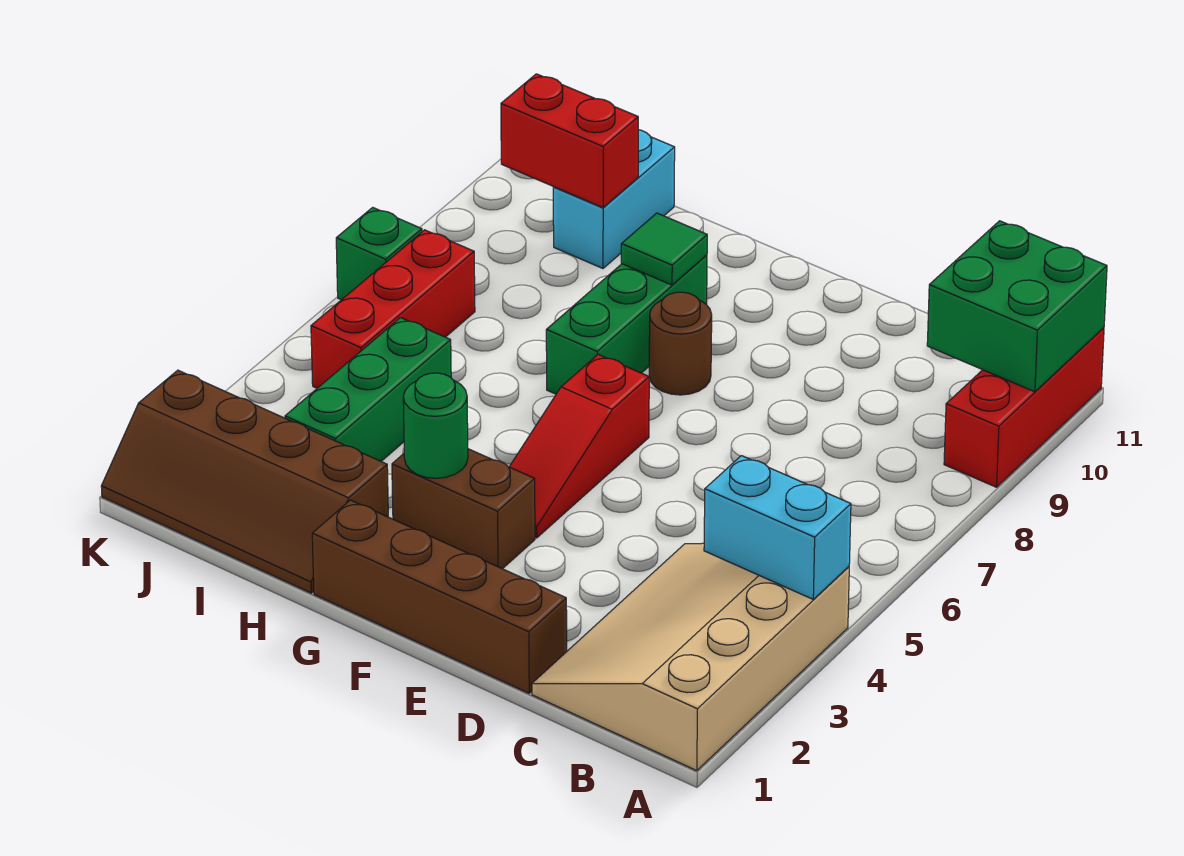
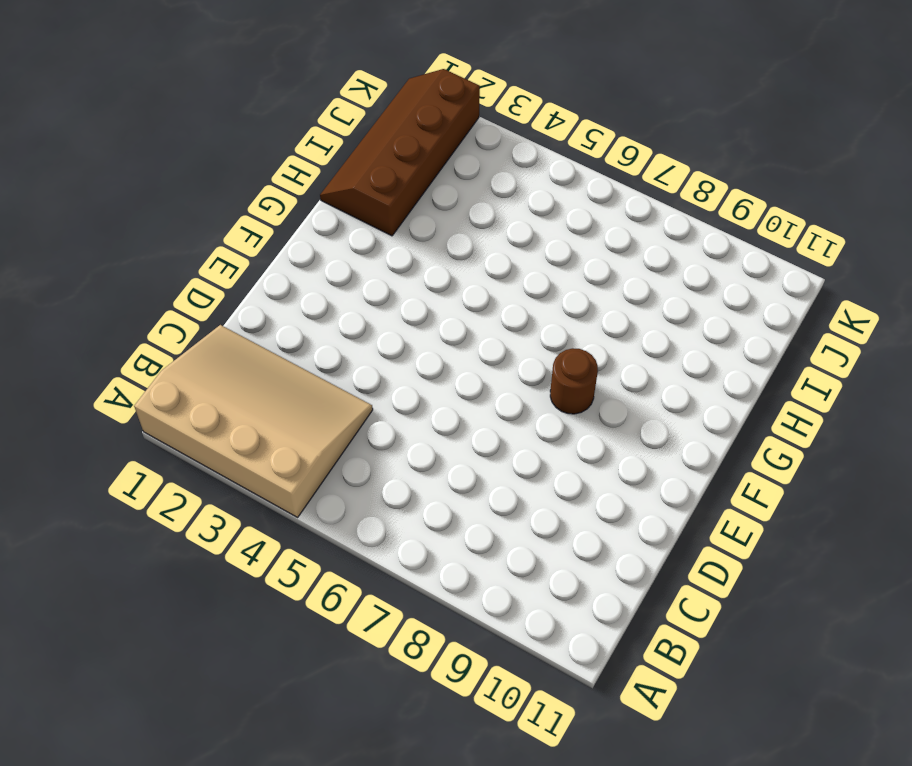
none -> red 1x3 brick [944,328,1104,487]
none -> brown 1x4 brick [312,500,567,693]
none -> brown 1x2 brick [392,449,535,569]

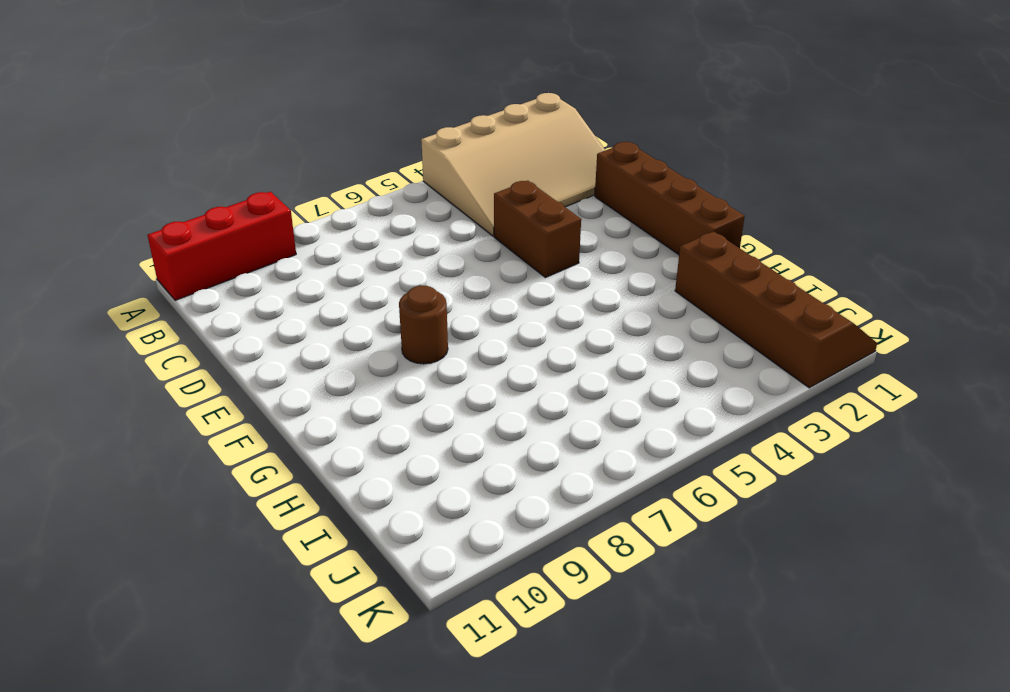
brown 1x2 brick [494,181,581,278] -> brown 1x2 brick moved to [392,449,535,569]
none -> red 1x3 slope [509,354,649,538]
none -> green 1x3 brick [546,255,707,394]
none -> green 1x3 brick [285,318,451,461]

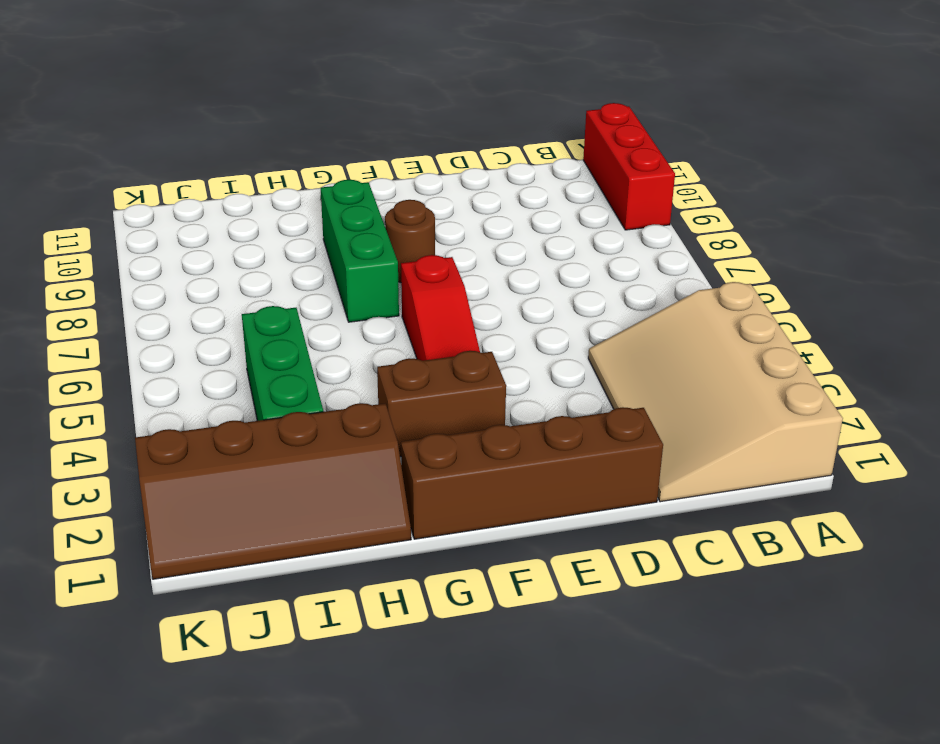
none -> cyan 1x2 brick [553,130,675,268]
none -> red 1x3 brick [311,230,475,388]
none -> green 1x1 brick [336,207,422,300]

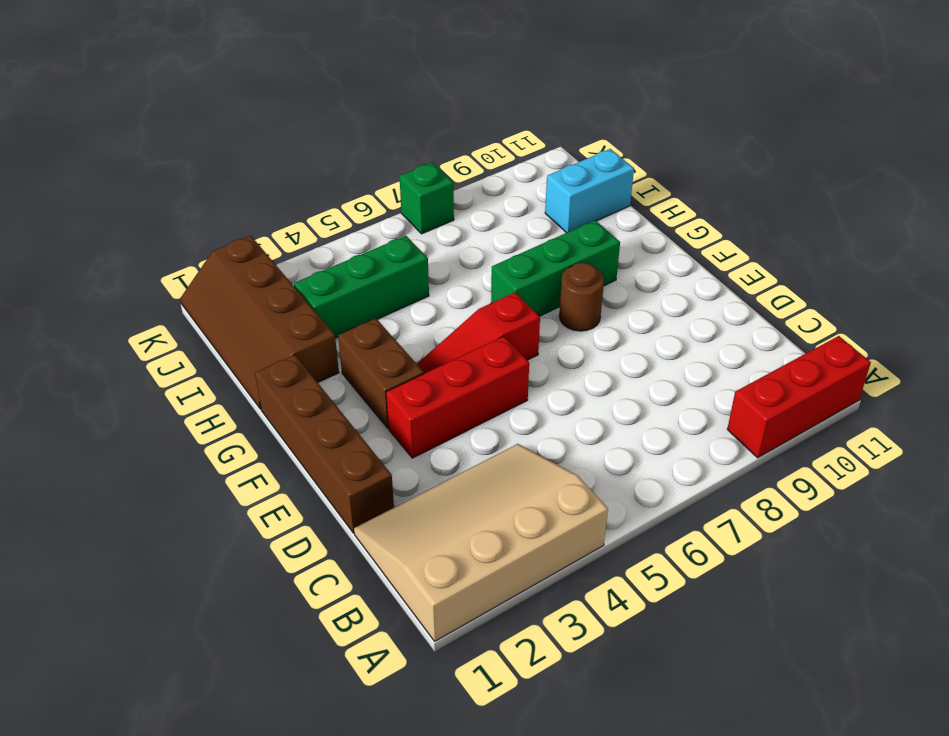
red 1x3 brick [386,336,529,458] -> red 1x3 brick moved to [311,230,475,388]
none -> cyan 1x2 brick [704,456,851,599]
none -> green 2x2 brick [927,221,1107,392]
none -> green 1x1 round brick [403,373,468,478]

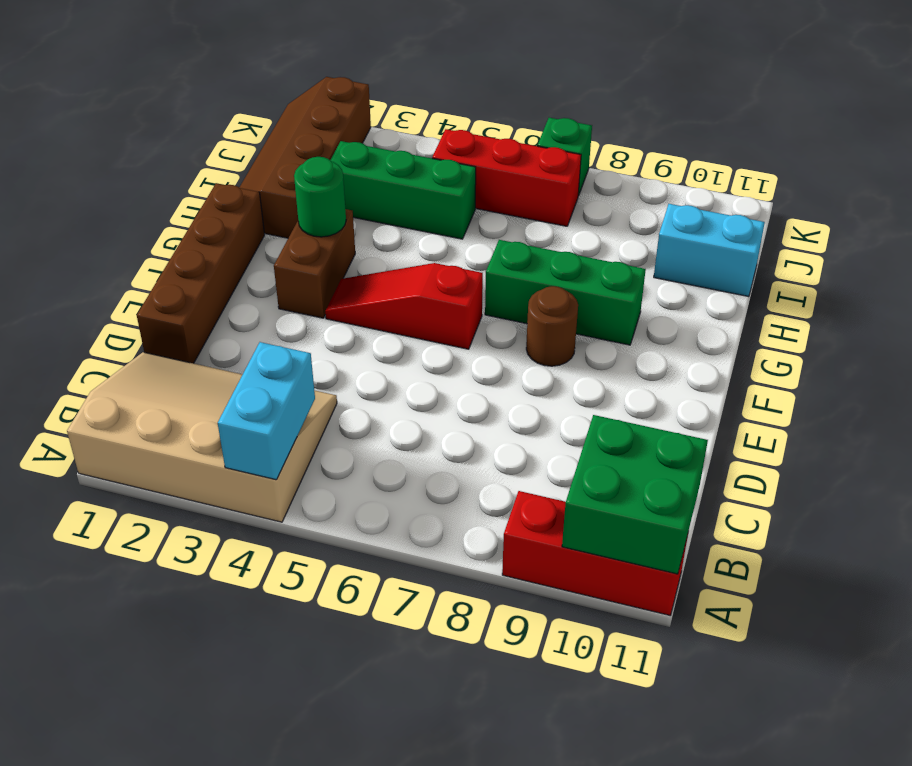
none -> green 1x1 tile [621,213,707,285]
none -> red 1x2 brick [501,74,638,207]

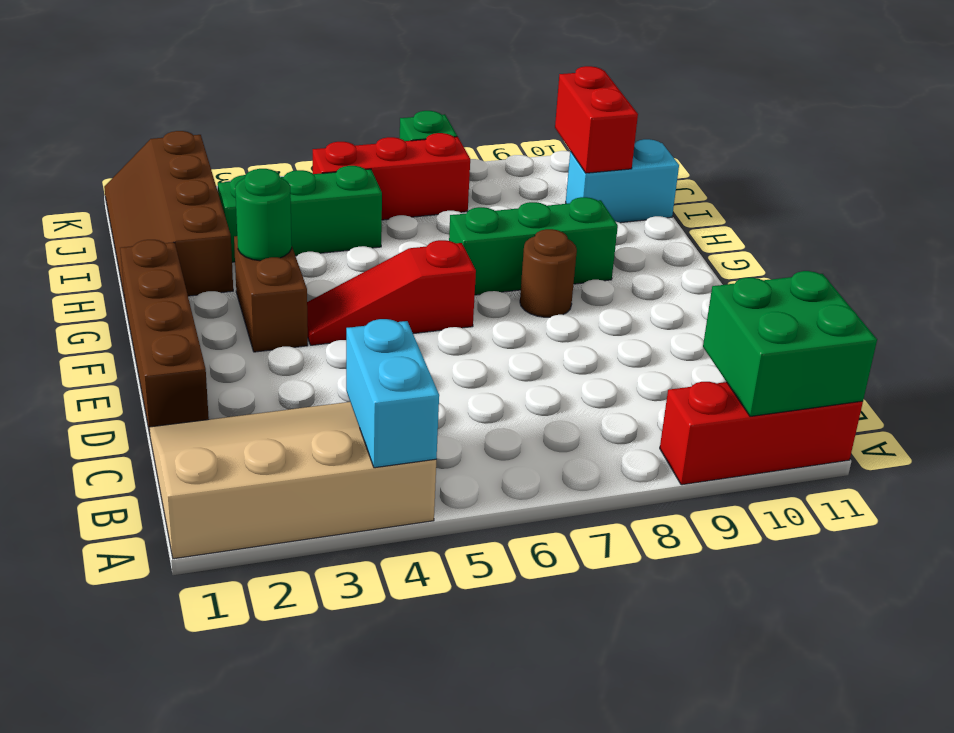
none -> green 1x1 tile [621,213,707,285]

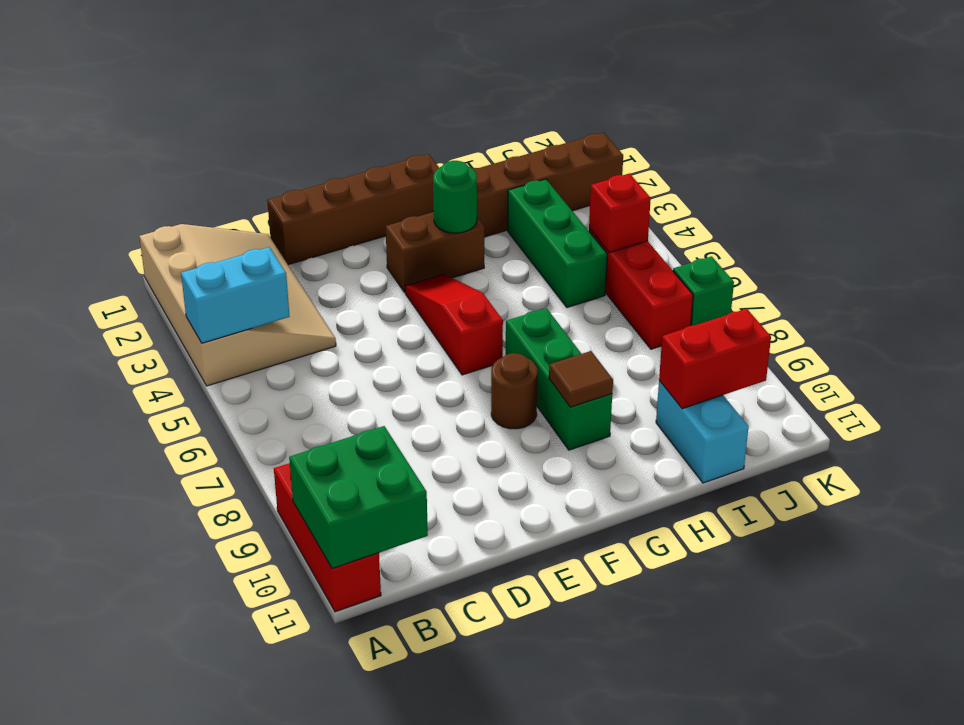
brown 1x1 tile [549,351,613,407] -> green 1x1 tile [621,213,707,285]
red 1x1 brick [589,174,651,253] -> none

